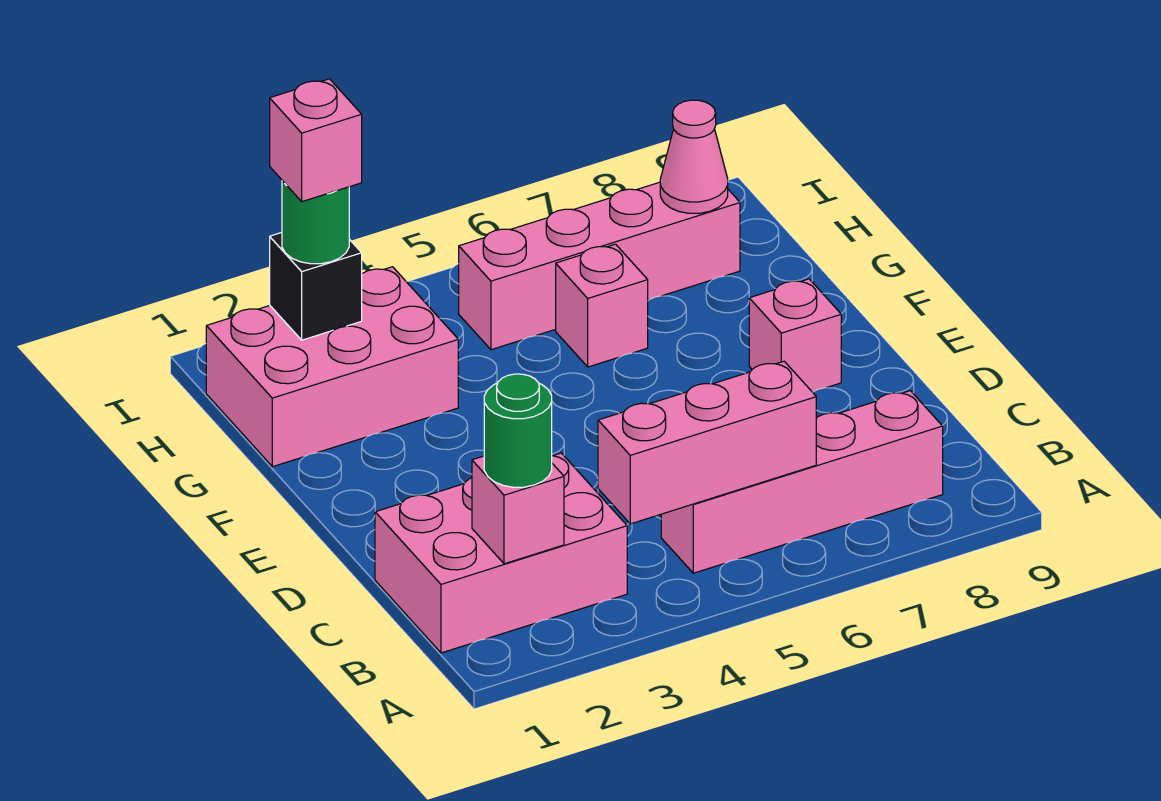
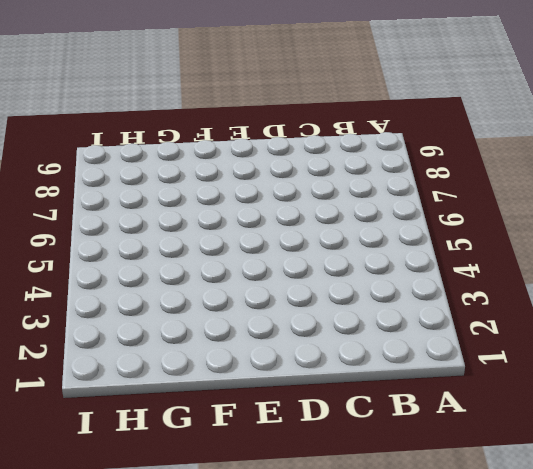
none -> pink 2x3 brick [375,453,627,653]
none -> pink 1x4 brick [661,391,943,573]
none -> pink 1x1 brick [749,279,841,392]

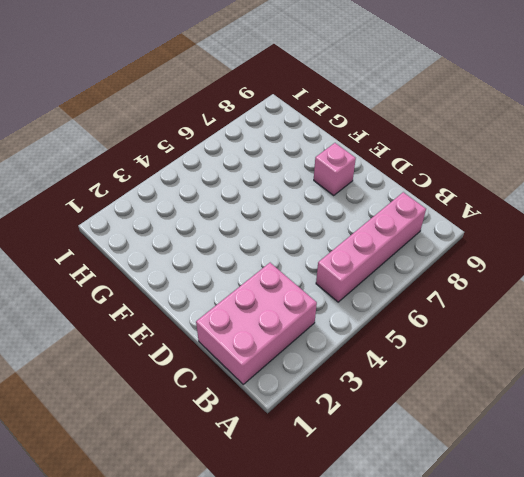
none -> pink 2x3 brick [206,267,458,467]
none -> pink 1x1 brick [556,244,648,367]
none -> pink 1x4 brick [459,182,740,350]

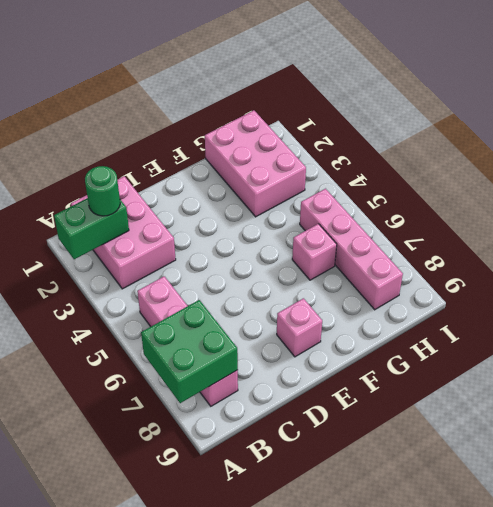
green 1x2 brick [54,198,129,259] -> pink 1x1 brick [472,456,564,564]
green 2x2 brick [141,300,238,403] -> none
none -> pink 1x3 brick [598,361,816,524]
none -> black 1x1 brick [270,233,362,340]
none -> pink 1x1 cone [660,100,728,213]

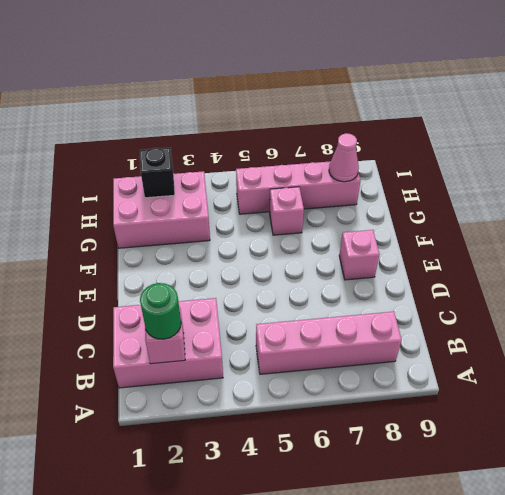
none -> pink 1x3 brick [598,361,816,524]
none -> green 1x1 round brick [282,181,349,264]
none -> pink 1x1 brick [270,79,362,202]

